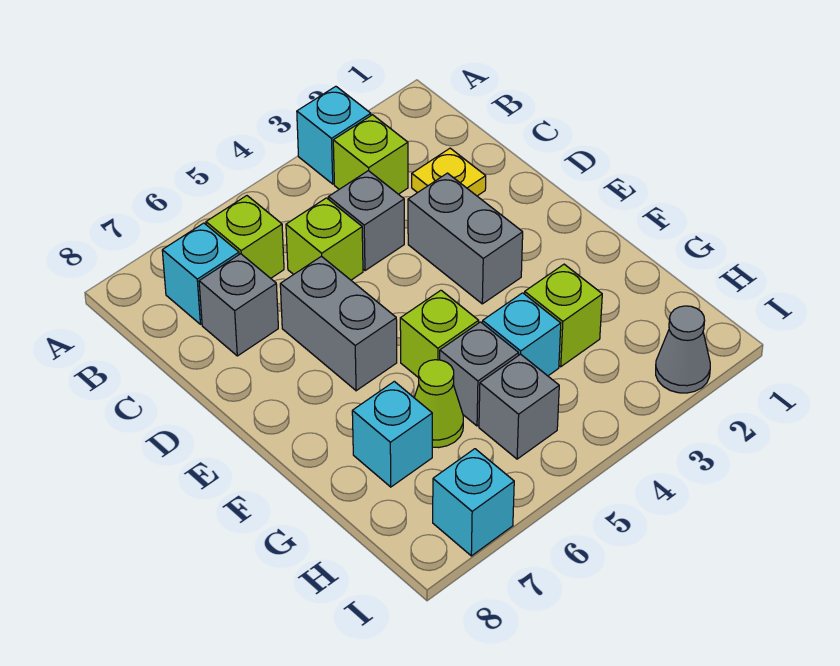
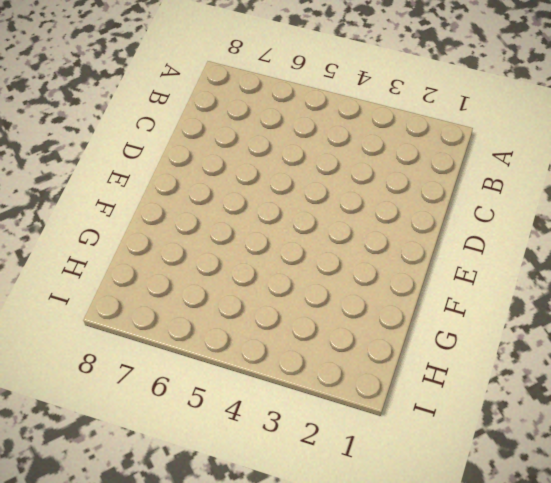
none -> cyan 1x1 brick [297,86,371,184]
none -> lime 1x1 brick [333,115,408,194]
none -> lime 1x1 brick [206,196,284,278]

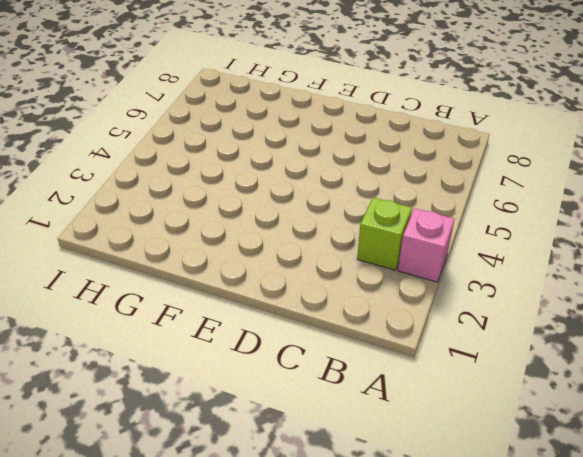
pink 1x1 brick [398,208,455,282] -> cyan 1x1 brick [297,86,371,184]
none -> lime 1x1 brick [206,196,284,278]
none -> cyan 1x1 brick [162,223,239,324]
none -> yellow 1x1 plate [412,148,486,196]

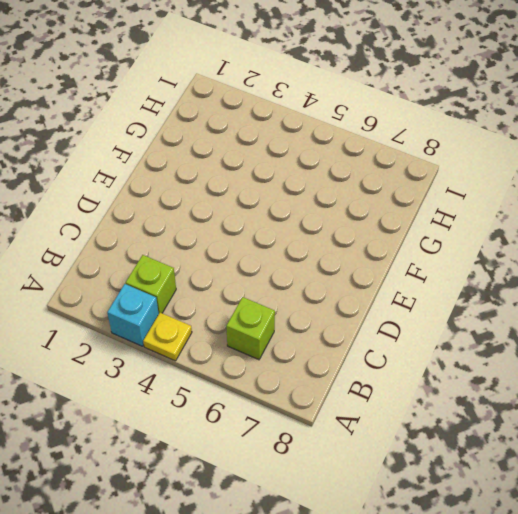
yellow 1x1 plate [143,313,192,361] -> yellow 1x1 plate moved to [412,148,486,196]
none -> cyan 1x1 brick [162,223,239,324]
none -> grey 1x1 brick [329,171,404,271]
none -> lime 1x1 brick [286,198,363,280]

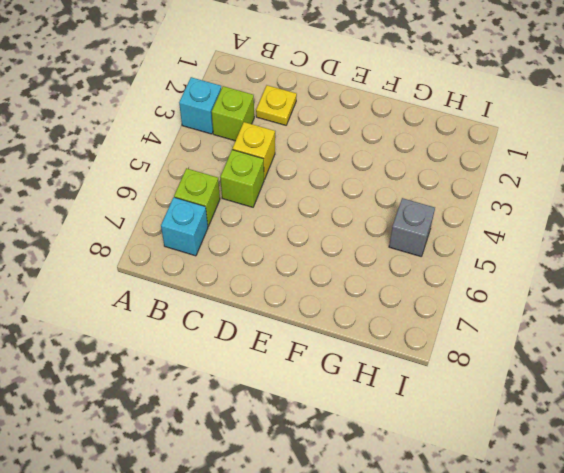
yellow 1x1 brick [232,122,275,179] -> grey 1x1 brick [329,171,404,271]
none -> grey 1x1 brick [199,254,278,356]
none -> grey 1x2 brick [408,173,523,304]
none -> grey 1x2 brick [280,256,397,391]

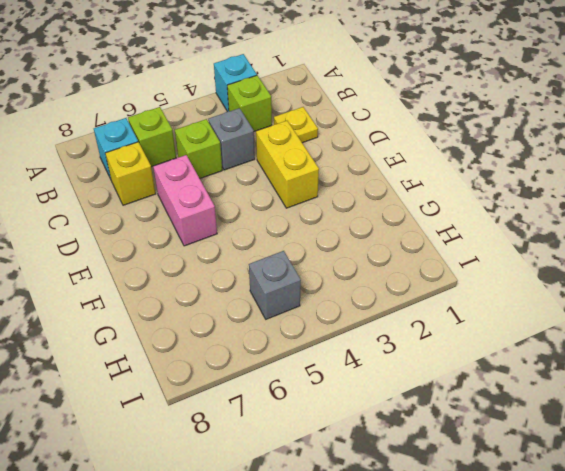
yellow 1x1 brick [105,142,156,205] -> grey 1x1 brick [199,254,278,356]
yellow 1x2 brick [256,121,319,208] -> grey 1x2 brick [408,173,523,304]
pink 1x2 brick [153,155,217,246] -> grey 1x2 brick [280,256,397,391]
none -> lime 1x1 brick [400,290,479,378]
none -> lime 1x1 brick [525,264,602,367]
none -> cyan 1x1 brick [483,293,561,376]

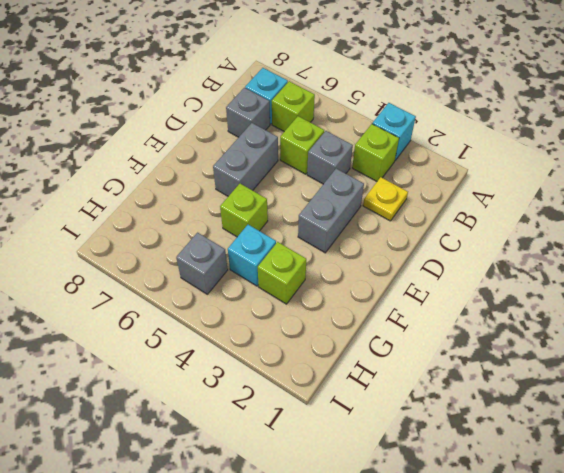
none -> grey 1x1 brick [440,322,519,426]
none -> lime 1x1 cone [414,360,463,448]
none -> cyan 1x1 brick [352,381,432,487]

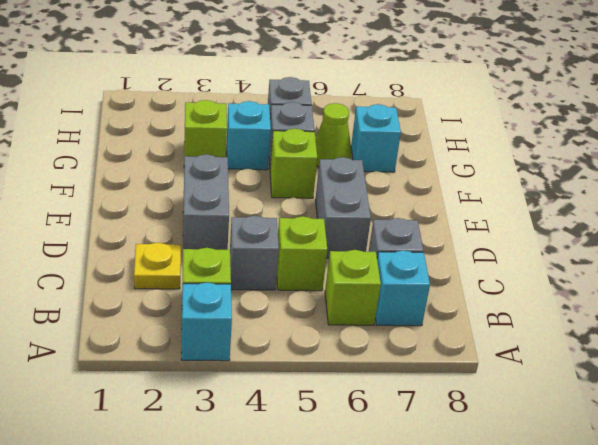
none -> grey 1x1 cone [656,306,710,393]
none -> cyan 1x1 brick [433,449,514,556]

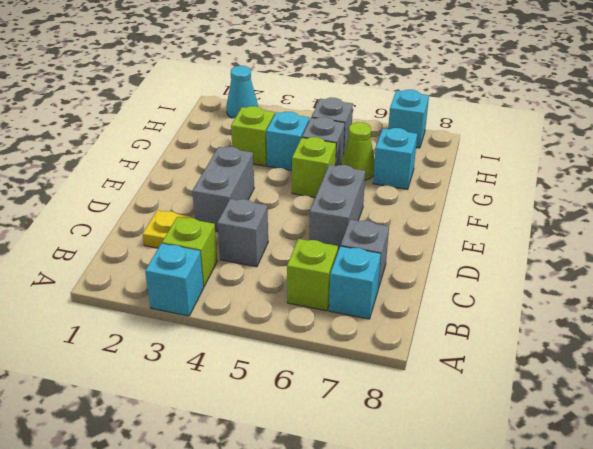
cyan 1x1 cone [226,66,258,118] -> grey 1x1 cone [656,306,710,393]
none -> lime 1x1 brick [286,198,363,280]

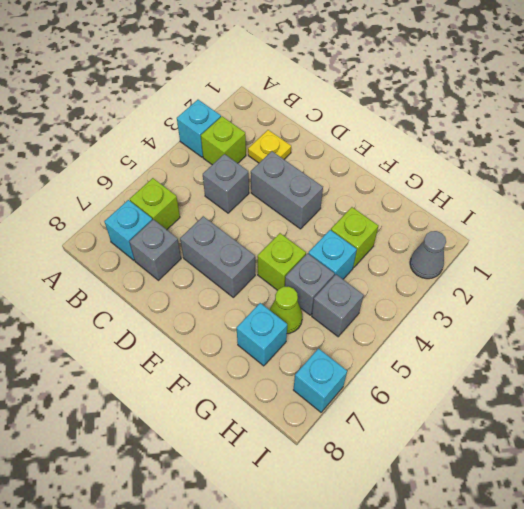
none -> lime 1x1 brick [286,198,363,280]

